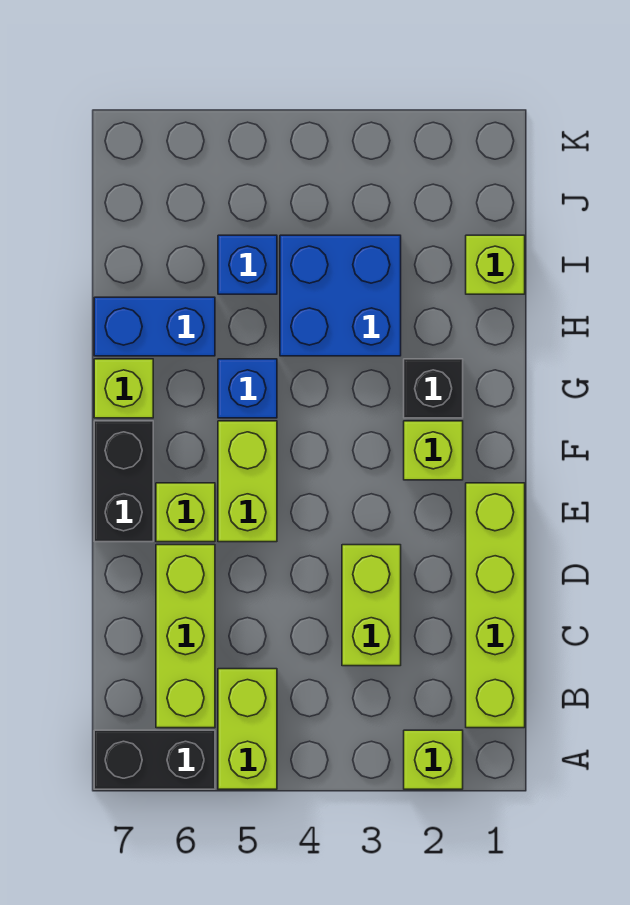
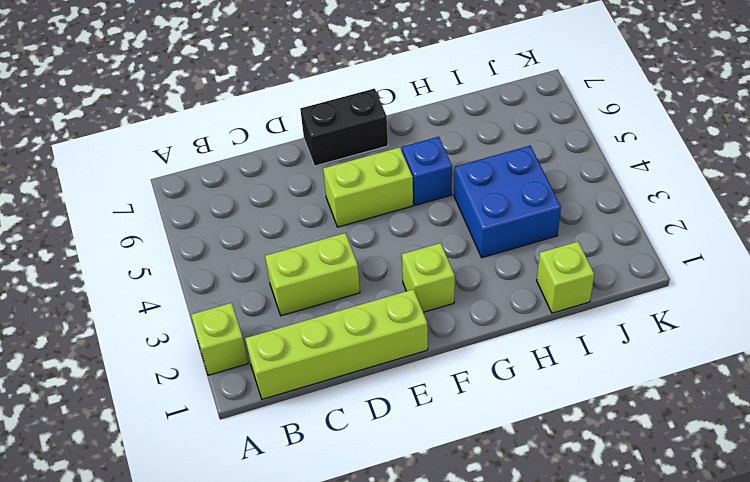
none -> lime 1x2 brick [218,669,277,789]
none -> black 1x2 brick [94,730,215,789]
none -> lime 1x3 brick [156,545,215,728]

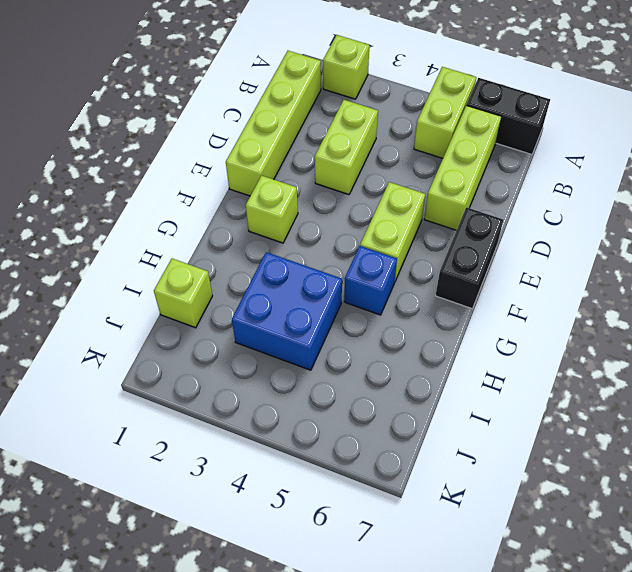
none -> lime 1x1 brick [156,483,215,542]
none -> black 1x1 brick [404,359,463,418]
none -> lime 1x1 brick [94,359,153,418]

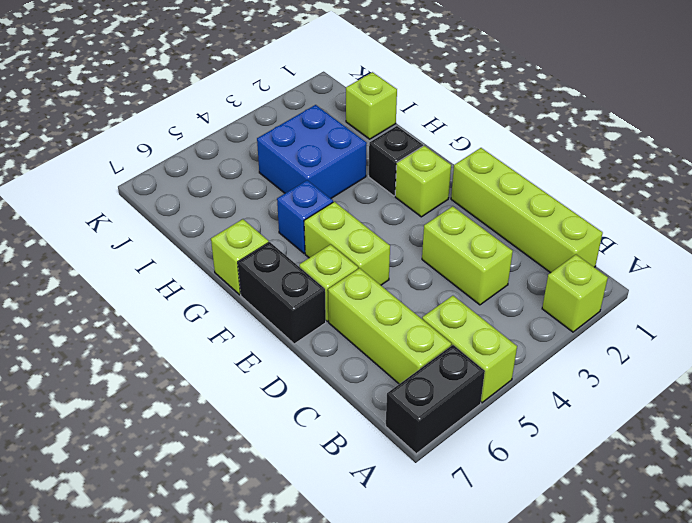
none -> blue 1x2 brick [94,297,215,356]
none -> blue 1x1 brick [218,235,277,294]

